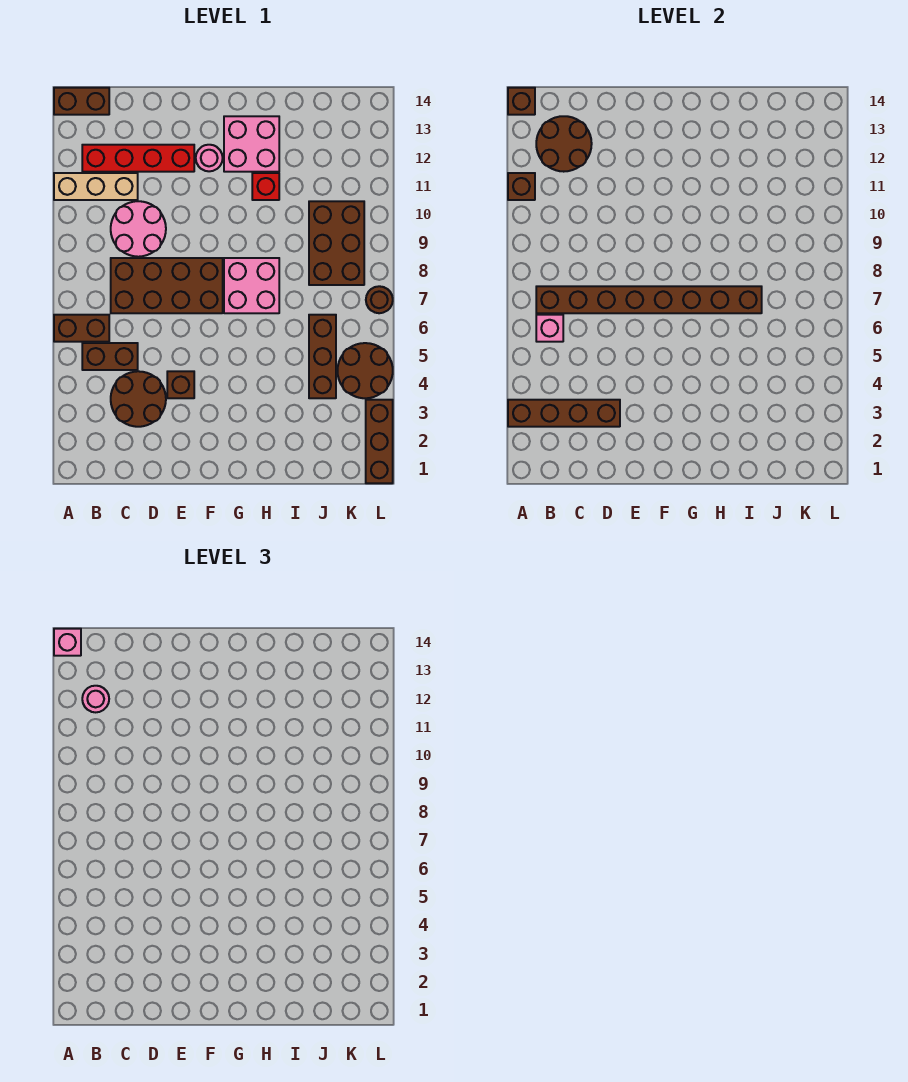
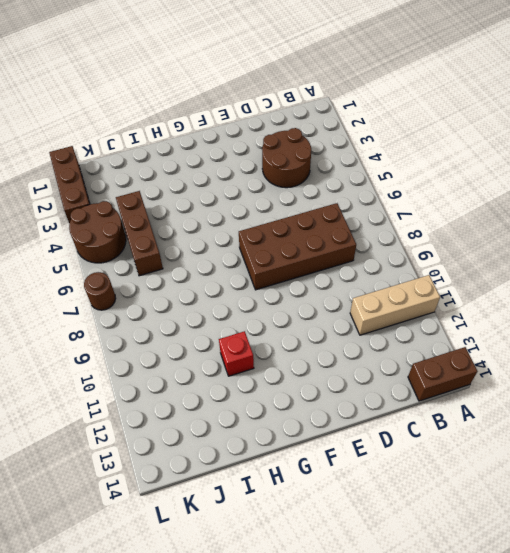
none -> brown 1x2 brick [54,315,109,342]
none -> brown 1x2 brick [82,343,138,370]
none -> red 1x4 brick [82,145,194,172]

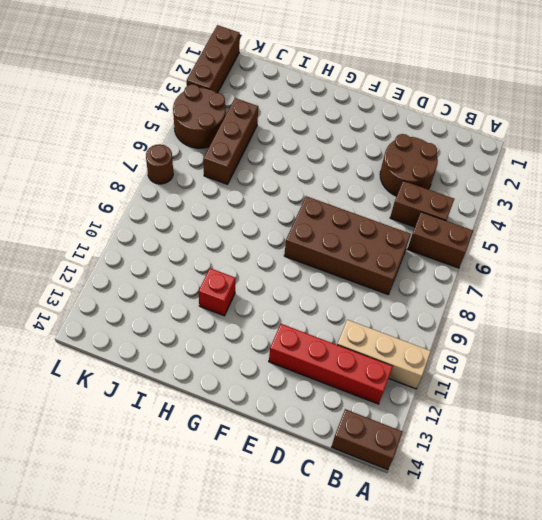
none -> pink 2x2 round brick [111,201,166,257]
none -> brown 1x1 brick [167,371,194,398]
none -> pink 1x1 round brick [196,145,223,171]

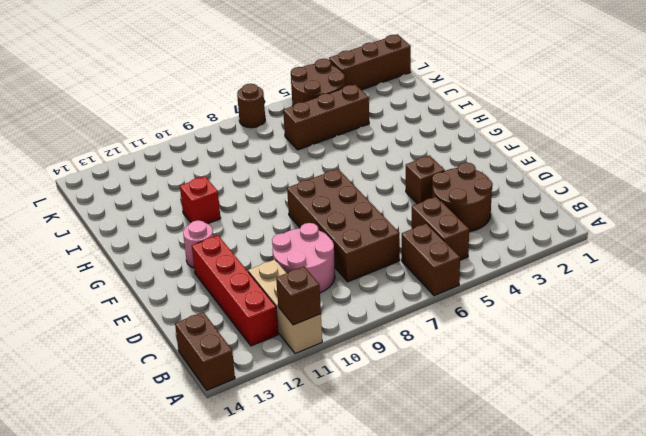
none -> pink 2x2 brick [224,258,279,313]
none -> pink 2x2 brick [224,116,279,172]
none -> brown 2x3 brick [309,201,364,285]

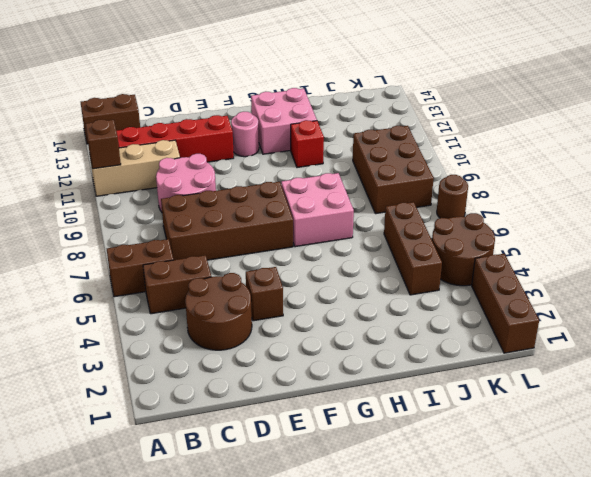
none -> brown 1x4 brick [508,400,620,427]
none -> brown 1x1 brick [508,88,535,115]
none -> pink 1x1 brick [536,315,563,342]

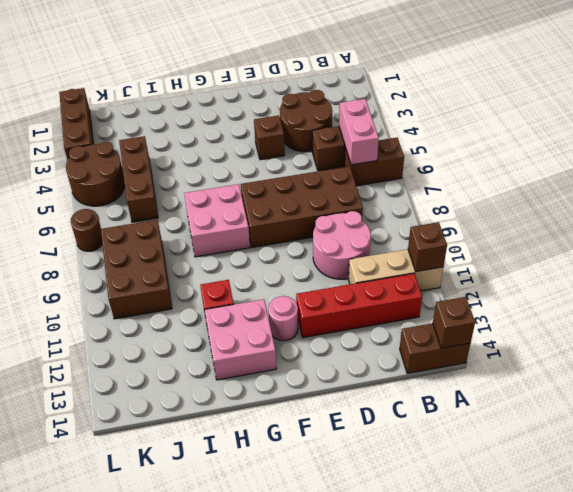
pink 1x2 brick [339,99,379,165] -> pink 1x1 brick [536,315,563,342]
none -> brown 1x4 brick [508,400,620,427]
none -> brown 1x8 brick [536,286,762,313]
none -> brown 2x2 round brick [536,116,592,172]

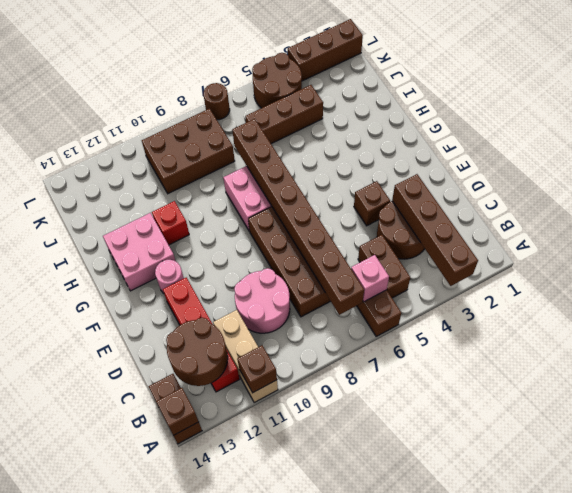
none -> pink 1x1 brick [54,629,81,656]
none -> pink 1x1 round brick [82,686,109,712]

